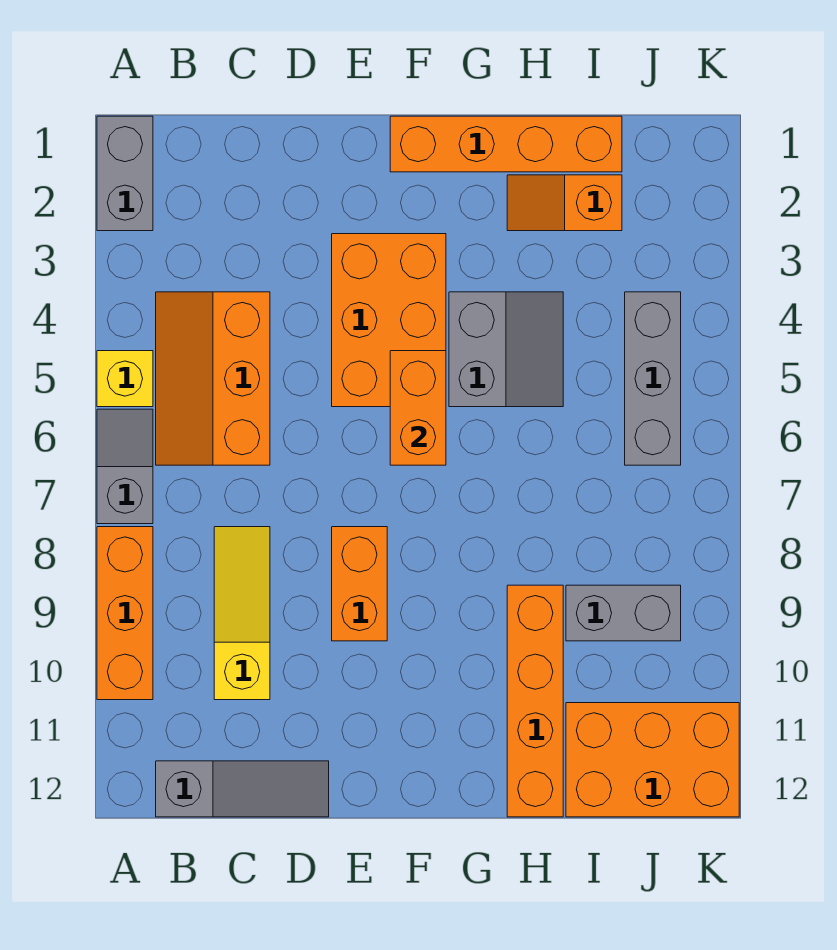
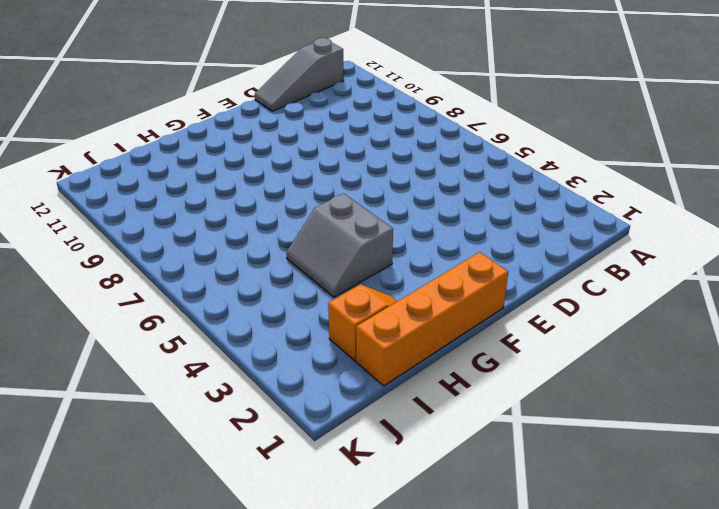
none -> grey 1x2 brick [97,116,153,231]
none -> yellow 1x1 brick [97,351,153,407]
none -> grey 1x2 slope [97,409,153,524]

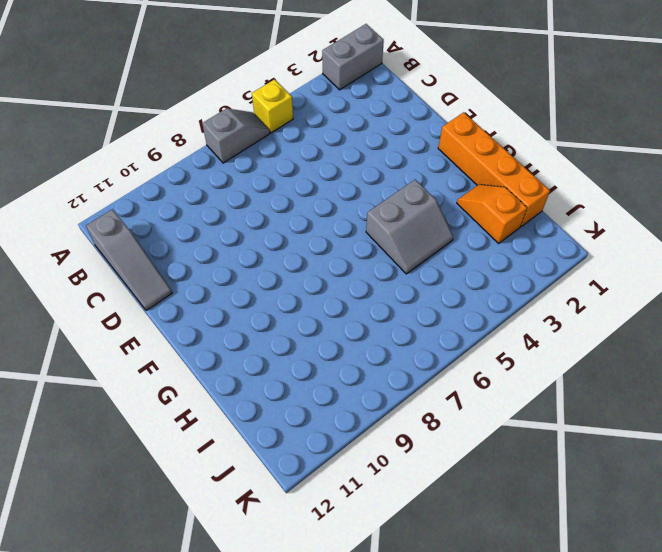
none -> orange 1x3 brick [97,527,153,700]
none -> orange 2x3 slope [156,292,270,465]
none -> yellow 1x3 slope [214,527,270,700]

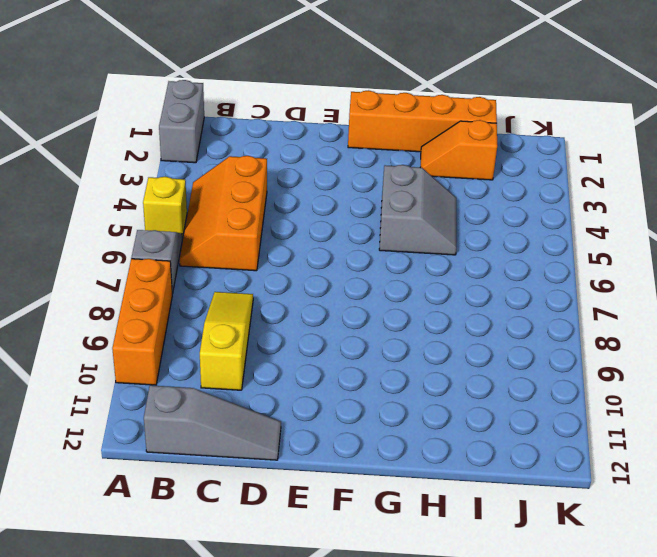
none -> orange 2x3 brick [332,234,446,407]
none -> orange 1x2 brick [332,527,387,641]
none -> orange 1x4 brick [507,585,563,817]

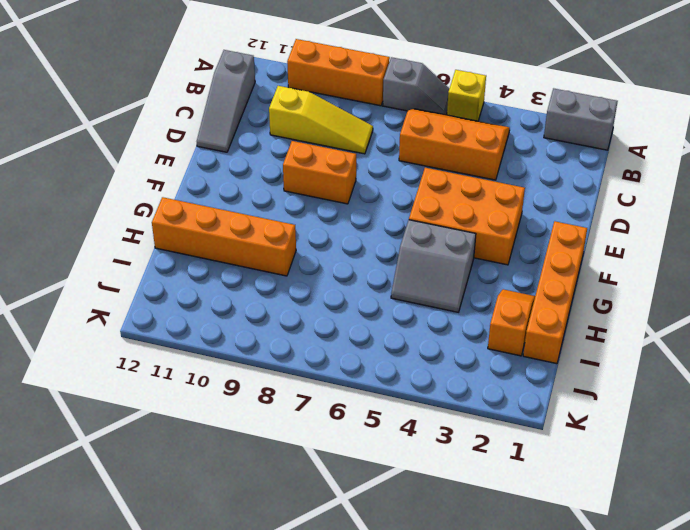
none -> grey 1x2 brick [566,585,681,641]
none -> orange 2x3 brick [566,703,739,817]
none -> grey 1x3 brick [625,292,681,465]

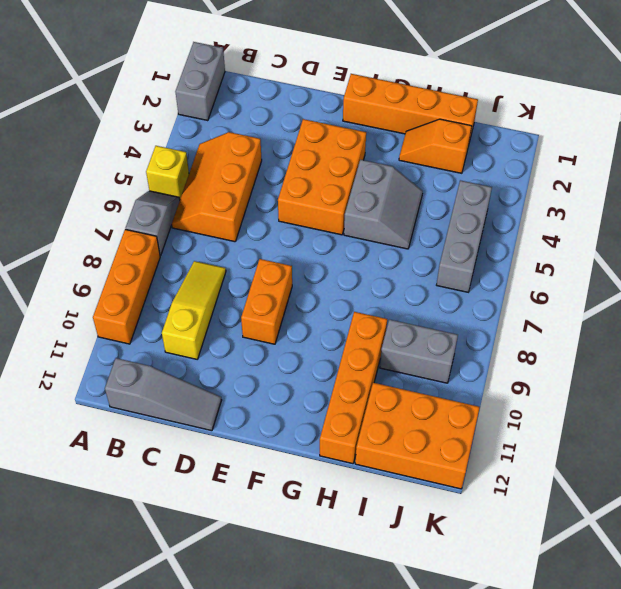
none -> orange 1x2 brick [390,351,446,465]

